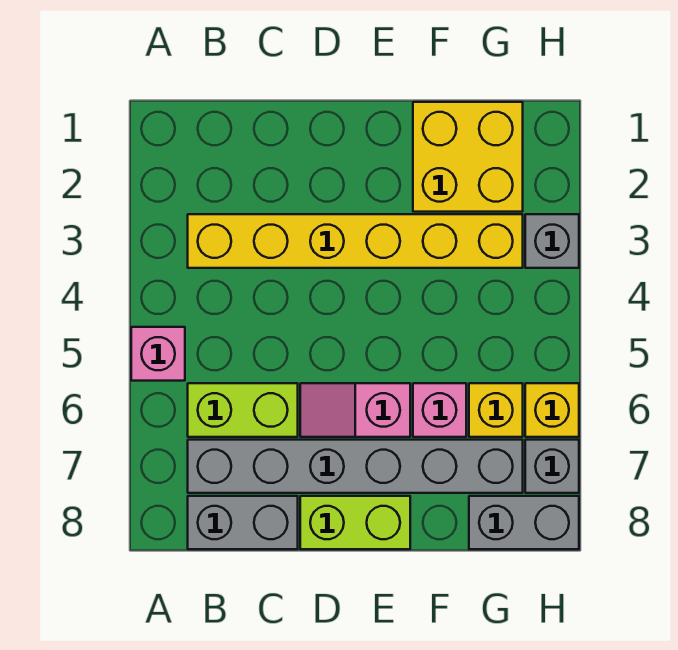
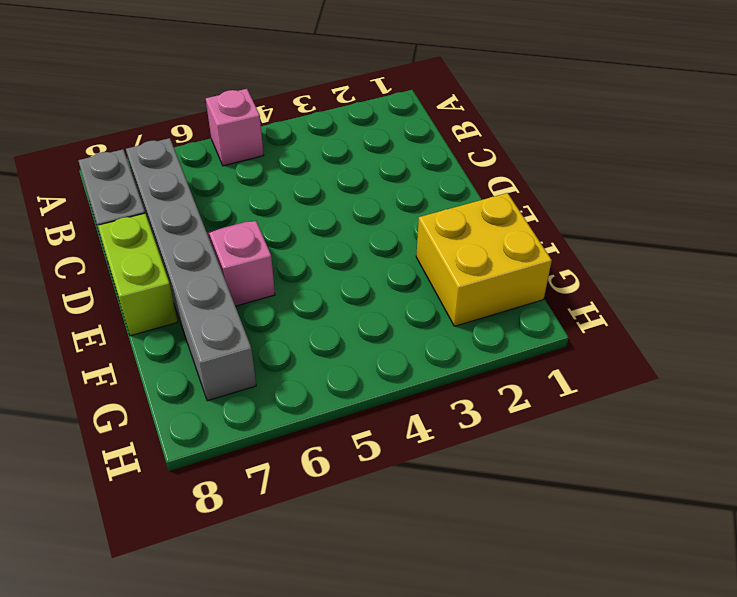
none -> yellow 1x6 brick [188,214,523,268]
none -> lime 1x2 brick [188,383,298,437]
none -> pink 1x1 brick [413,383,466,437]

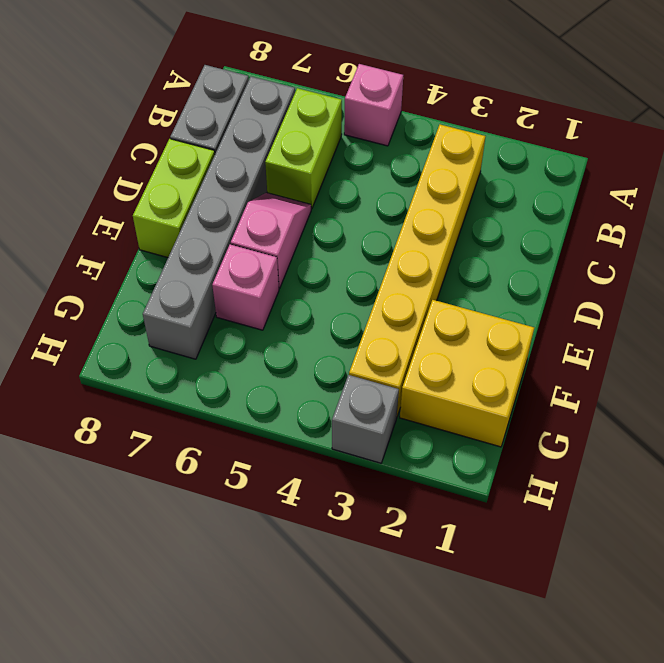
none -> yellow 1x1 brick [469,383,523,437]
none -> grey 1x2 brick [469,496,579,549]
none -> yellow 1x1 brick [525,383,579,437]

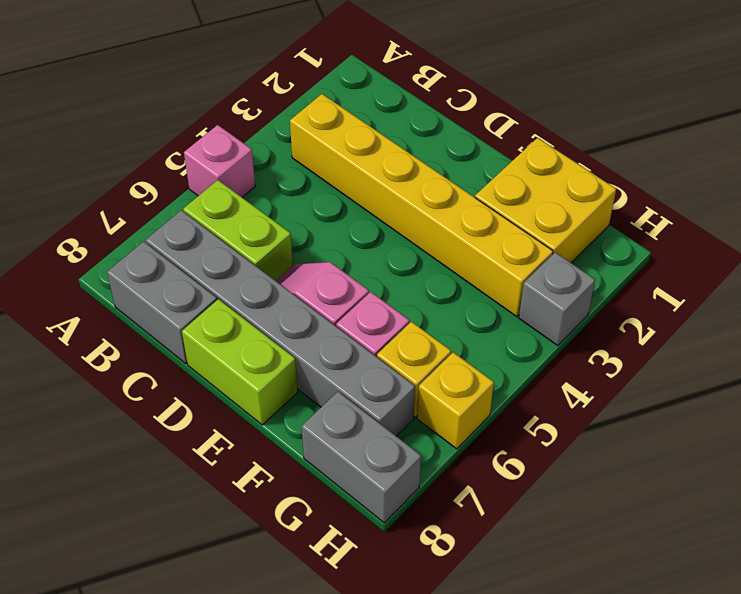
none -> grey 1x1 brick [525,440,579,493]

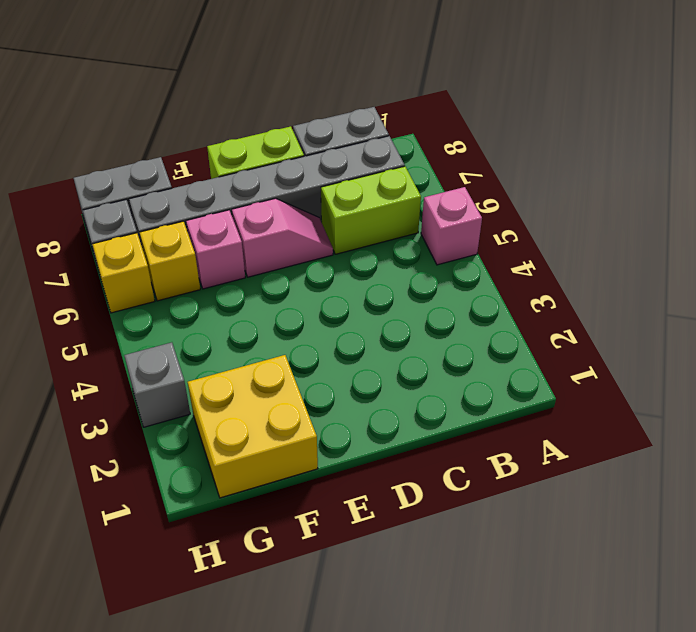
none -> yellow 1x6 brick [188,214,523,268]

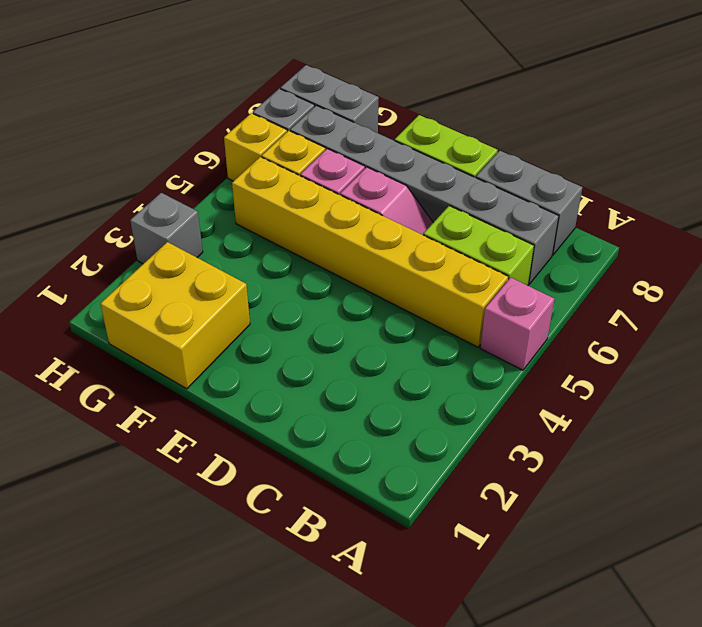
yellow 1x6 brick [232,157,508,347] -> yellow 1x6 brick moved to [188,214,523,268]

